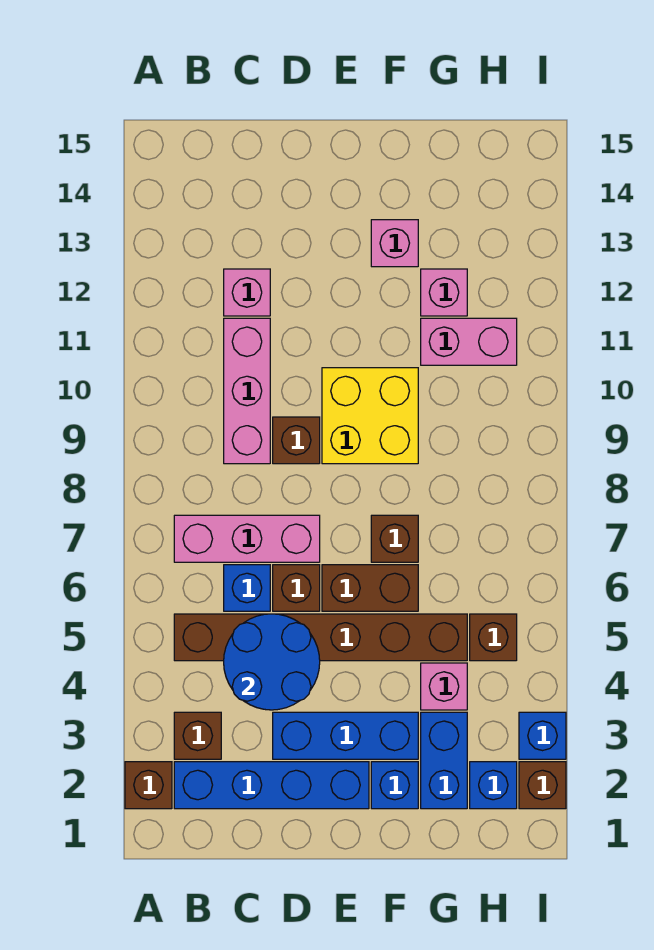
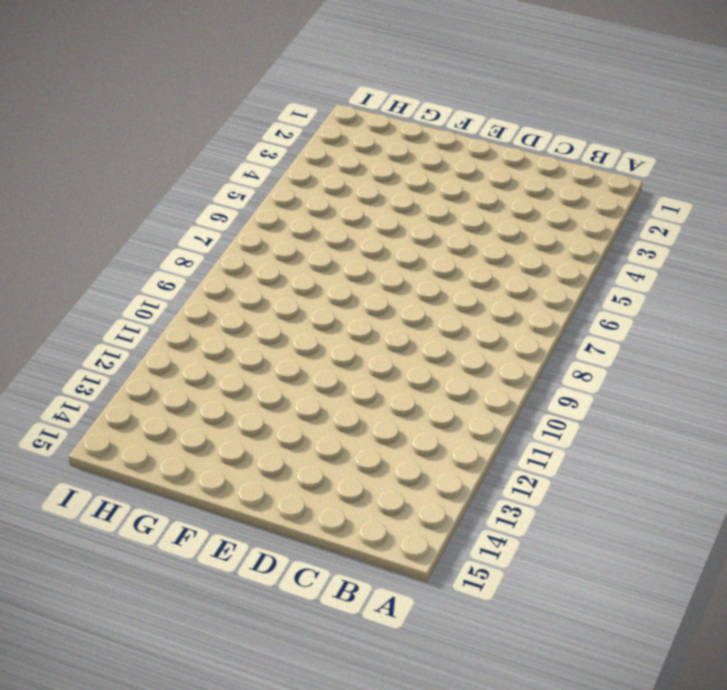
none -> brown 1x1 brick [125,762,172,809]
none -> blue 1x4 brick [174,762,369,809]
none -> brown 1x1 brick [174,712,221,759]

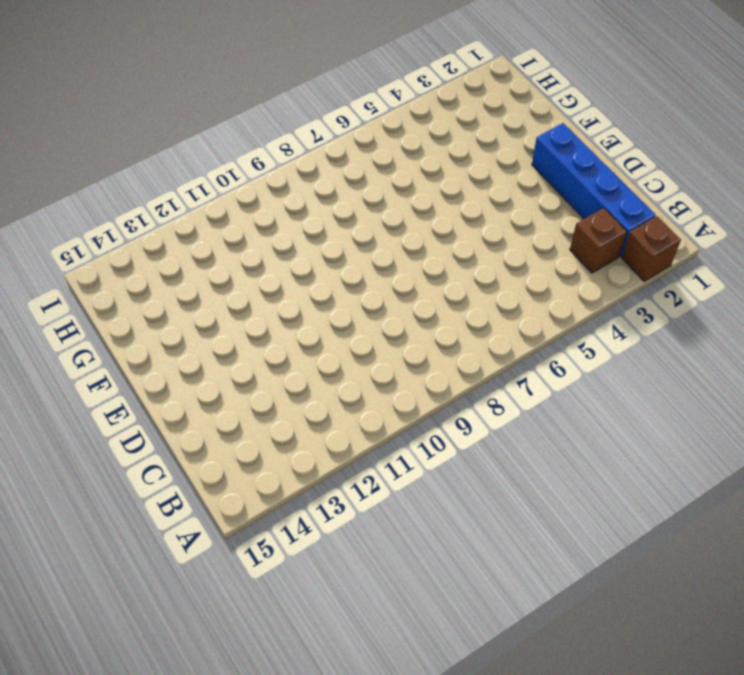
none -> brown 1x6 brick [174,614,467,661]
none -> pink 1x3 brick [174,515,320,562]
none -> blue 1x1 brick [224,565,270,611]

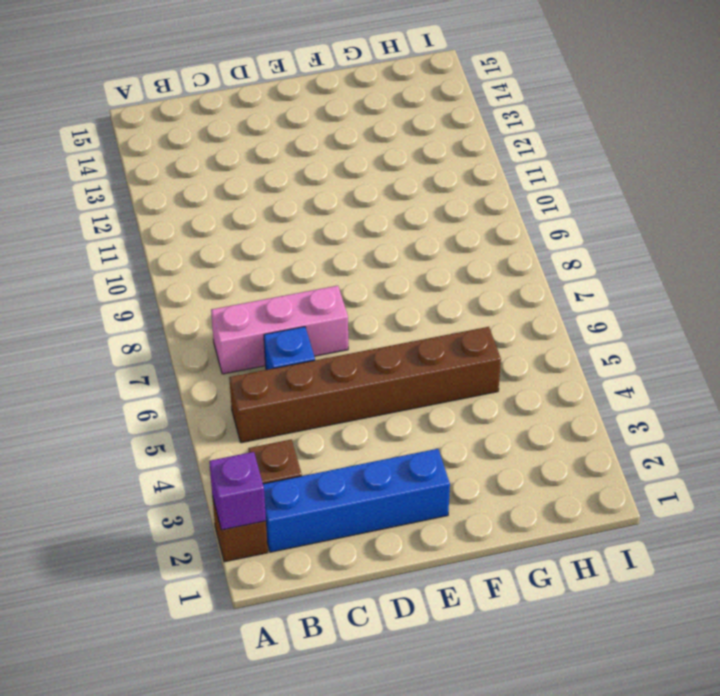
purple 1x1 brick [209,452,266,530] -> none
none -> pink 1x3 brick [224,318,270,464]
none -> pink 1x1 brick [224,269,270,316]
none -> blue 1x3 brick [273,712,418,759]

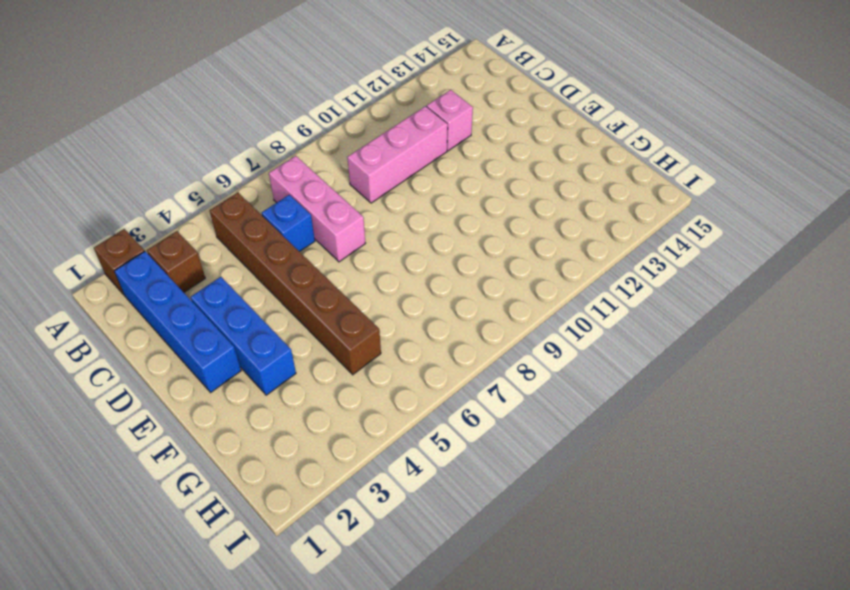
none -> brown 1x1 brick [273,565,320,611]
none -> brown 1x1 brick [273,417,320,464]
none -> brown 1x2 brick [322,565,418,611]

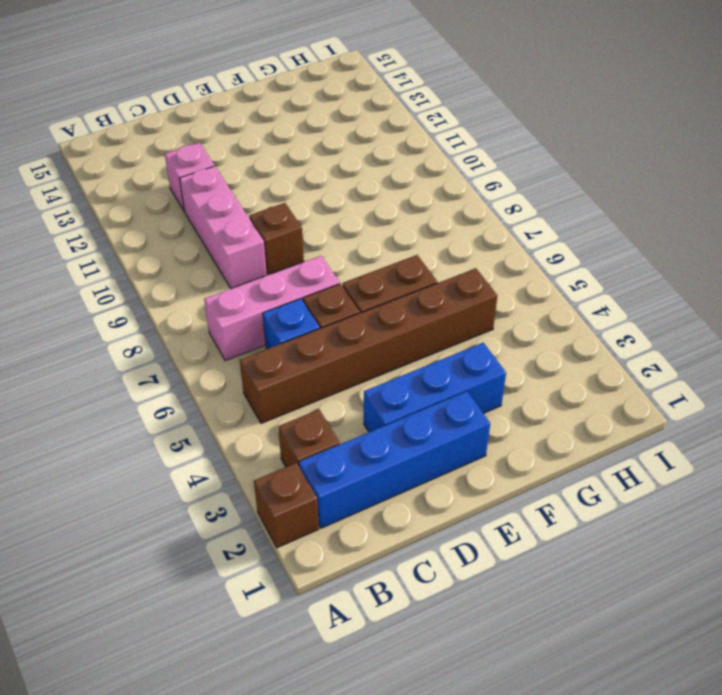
none -> yellow 2x2 brick [322,368,418,464]
none -> blue 1x1 brick [371,762,418,809]
none -> brown 1x1 brick [371,515,418,562]

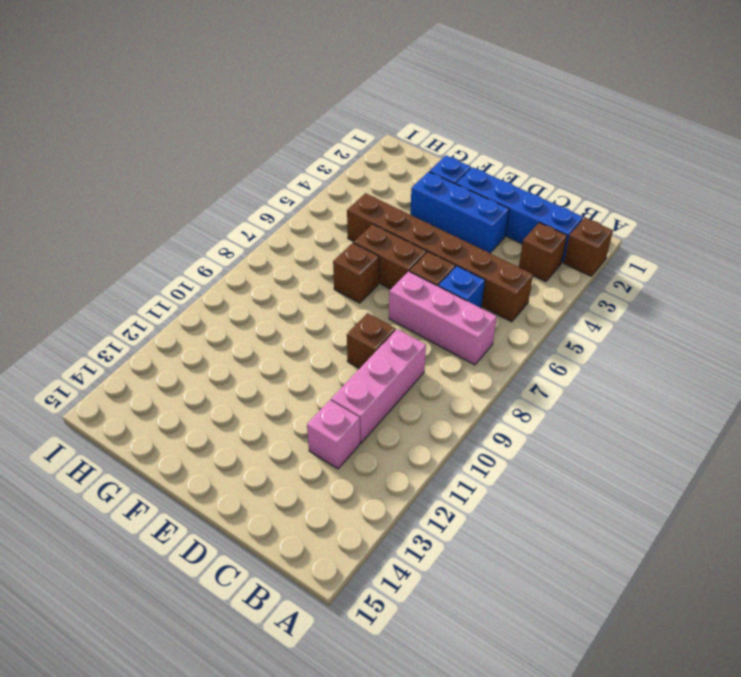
none -> yellow 2x2 brick [322,368,418,464]
none -> pink 1x1 brick [371,220,418,267]
none -> blue 1x2 brick [421,712,467,809]

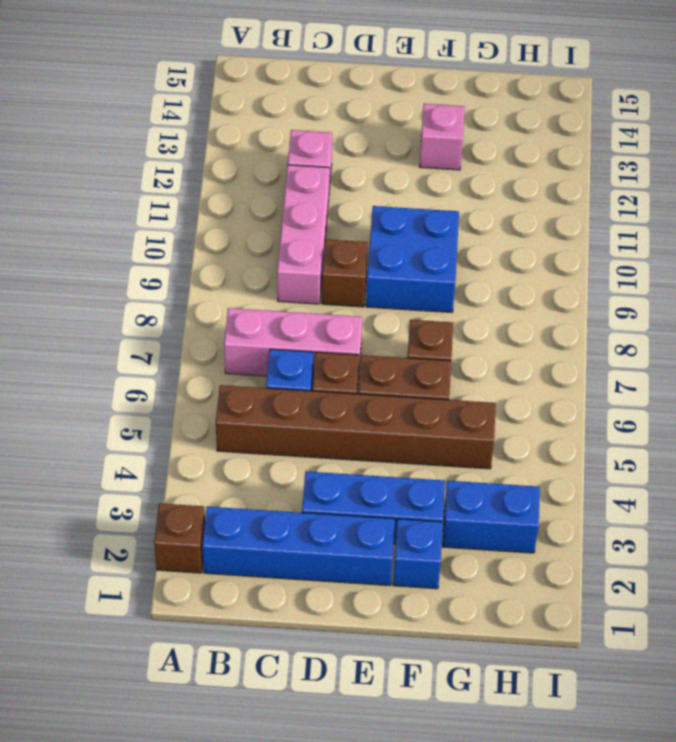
blue 2x2 brick [366,206,459,312] -> yellow 2x2 brick [322,368,418,464]
blue 1x2 brick [443,481,540,553] -> blue 1x2 brick turned to [421,712,467,809]
none -> brown 1x1 brick [174,712,221,759]
none -> pink 1x1 brick [421,663,467,710]
none -> pink 1x2 brick [421,318,517,365]

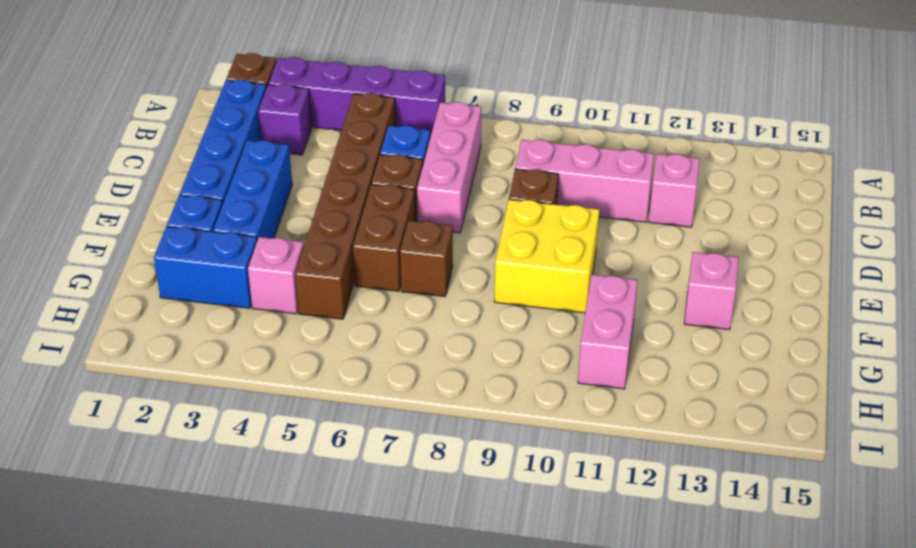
purple 1x4 brick [269,57,445,137] -> none
purple 1x1 brick [258,84,312,155] -> brown 1x1 brick [174,712,221,759]
none -> pink 1x1 brick [421,269,467,316]
none -> blue 1x1 brick [470,762,517,809]
none -> brown 1x1 brick [470,614,517,661]

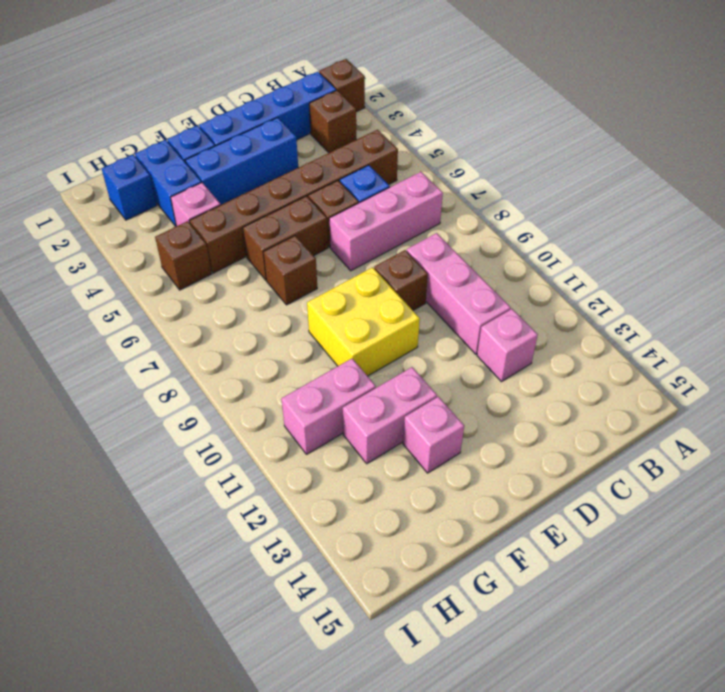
pink 1x2 brick [343,367,437,464] -> pink 1x1 brick [421,269,467,316]
none -> brown 1x1 brick [519,762,566,809]
none -> blue 1x1 brick [519,712,566,759]
none -> blue 2x2 round brick [224,614,320,710]

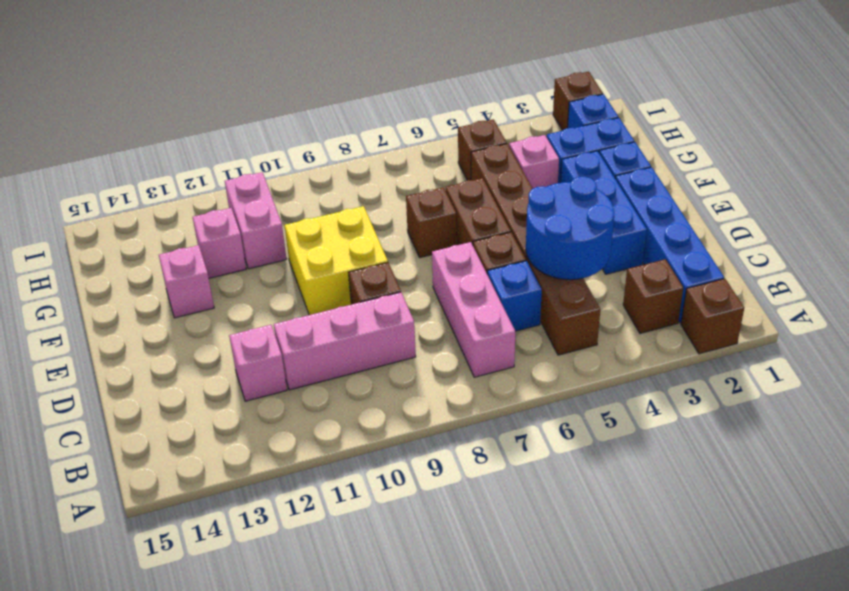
none -> blue 1x1 brick [519,712,566,759]

